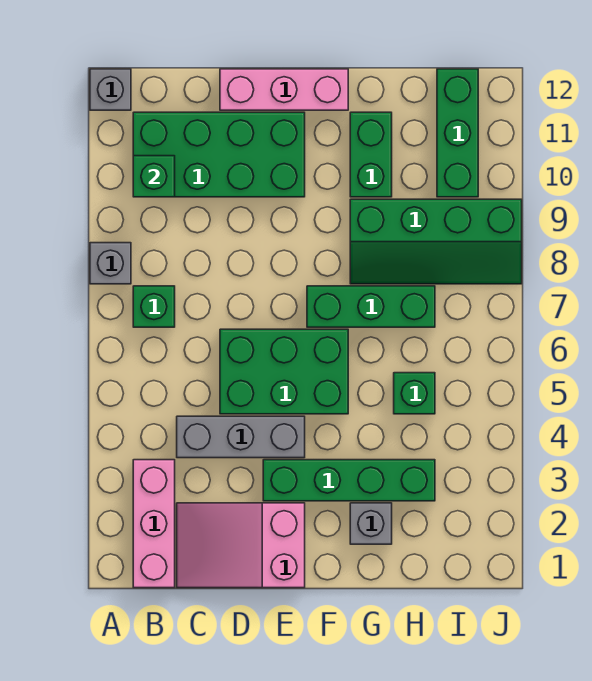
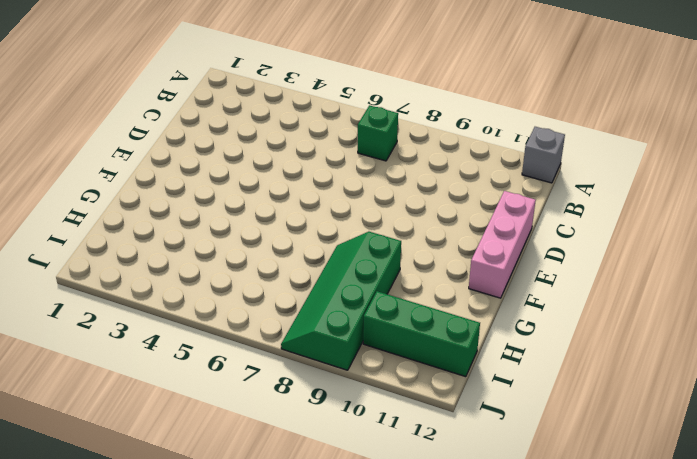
none -> grey 1x1 brick [90,243,131,284]
none -> pink 1x3 brick [133,460,175,588]
none -> green 2x4 brick [133,112,305,197]

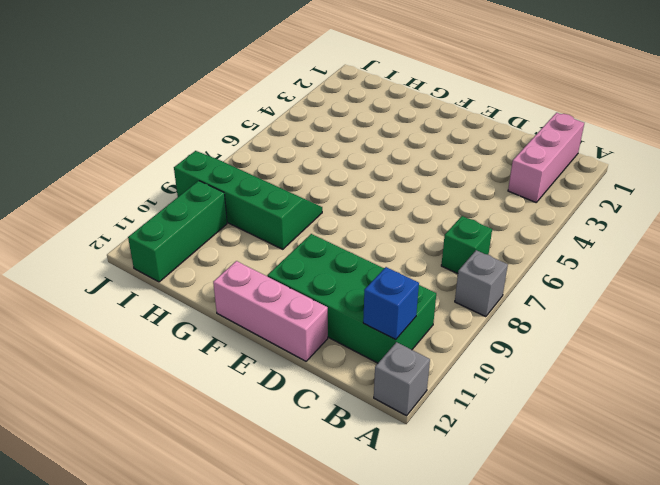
blue 1x1 brick [363,267,419,339] -> none
none -> pink 2x3 slope [177,503,305,588]
none -> grey 1x3 brick [177,416,305,458]
none -> green 2x3 brick [220,329,348,414]

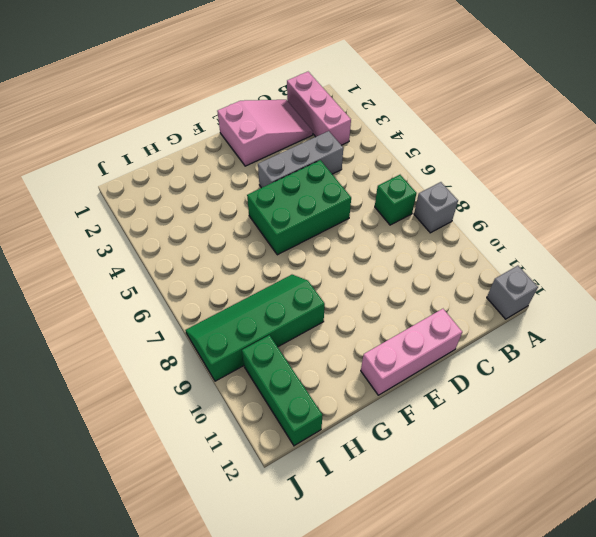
none -> green 2x4 brick [133,112,305,197]
none -> green 1x4 brick [263,460,435,501]
none -> green 1x3 brick [307,286,435,327]

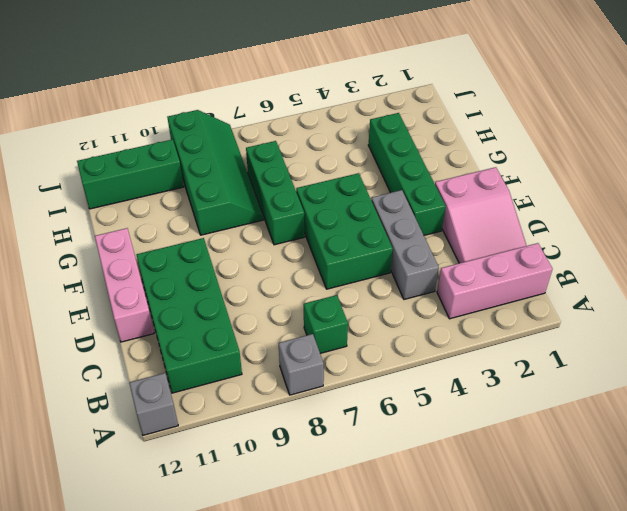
none -> grey 1x1 brick [350,503,392,544]
none -> green 1x2 brick [350,112,392,197]
none -> green 1x1 brick [394,373,435,414]

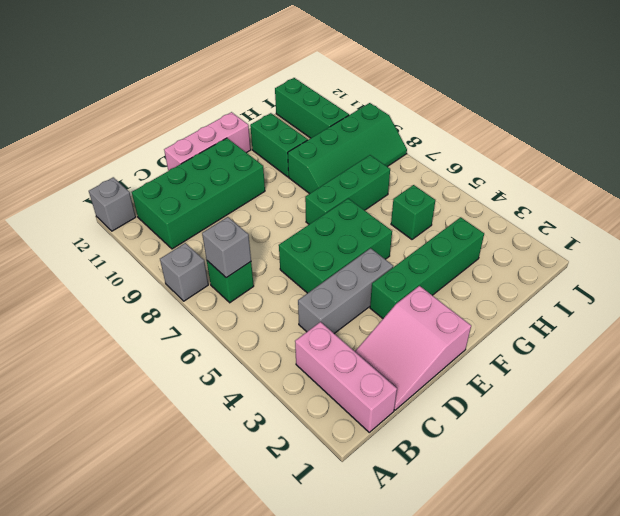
grey 1x1 brick [202,217,251,278] -> grey 1x1 brick moved to [350,503,392,544]
none -> green 1x1 brick [133,156,175,197]

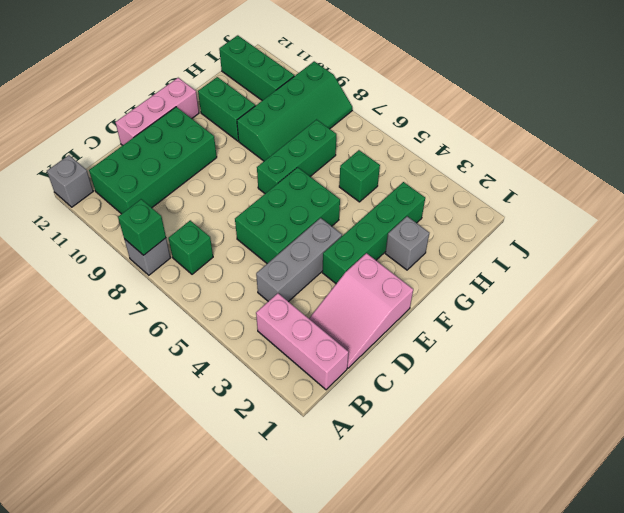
green 1x1 brick [118,199,166,255] -> green 1x1 brick moved to [133,156,175,197]

